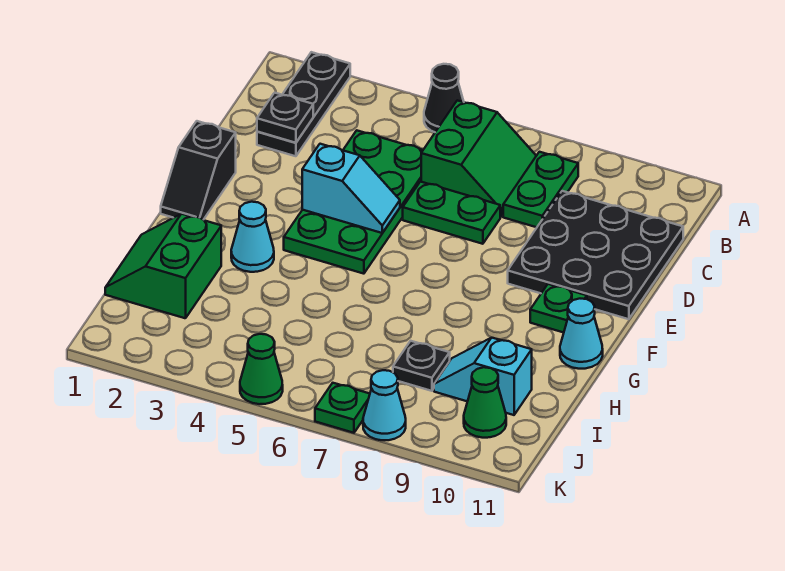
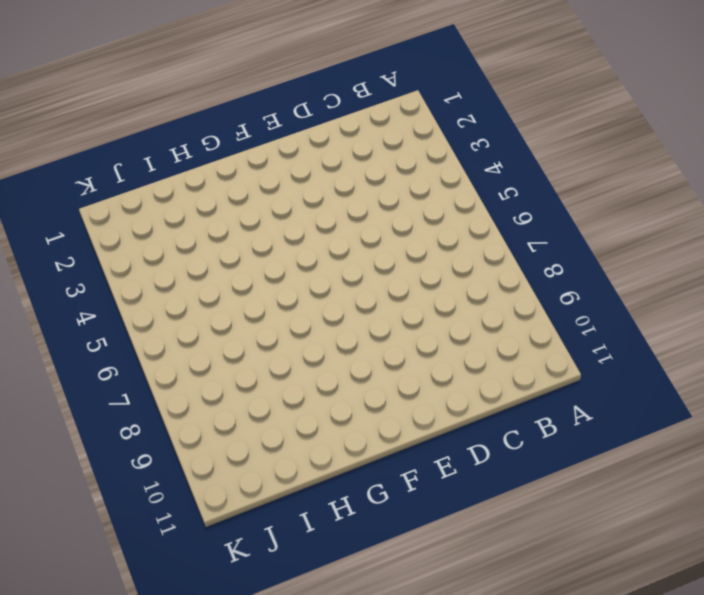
none -> black 1x3 plate [257,52,350,156]
none -> black 1x1 cone [424,64,464,132]
none -> green 2x2 slope [421,100,536,217]

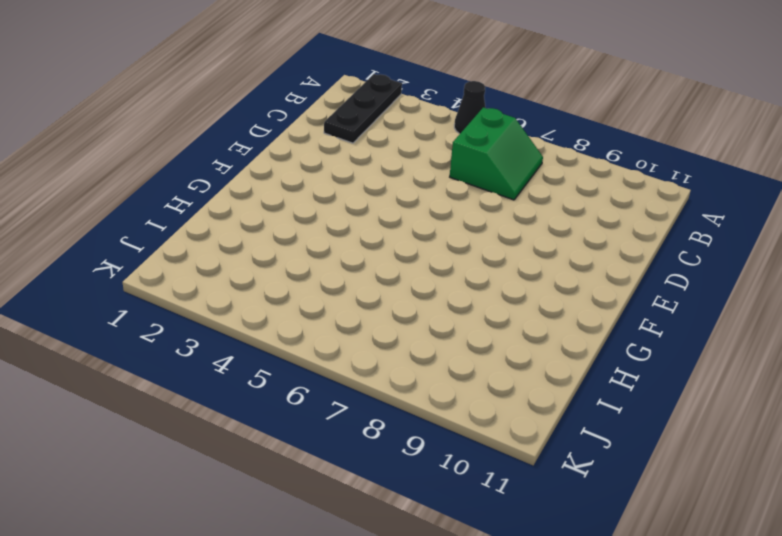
none -> green 1x2 plate [503,152,578,227]
none -> green 2x4 plate [284,130,423,274]
none -> black 3x3 plate [508,191,683,319]

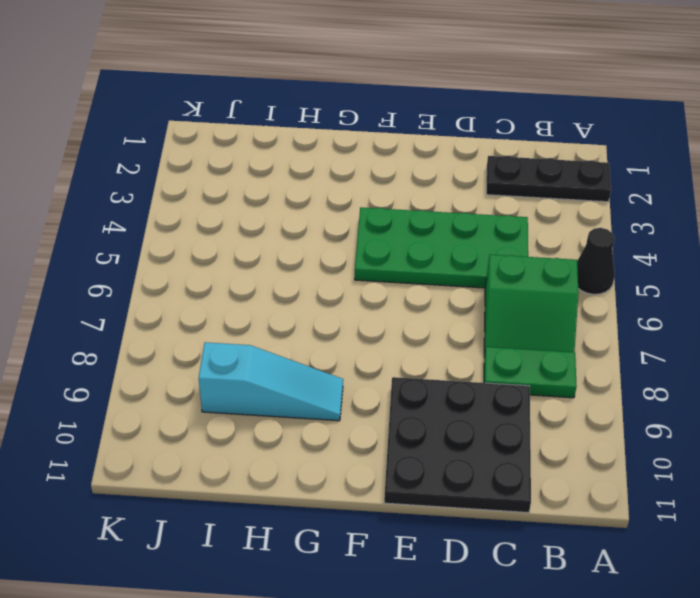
cyan 1x3 slope [199,342,343,421] -> cyan 1x2 slope [434,338,532,415]
none -> green 1x2 plate [403,182,500,244]
none -> black 1x2 slope [161,121,236,220]
none -> green 1x1 plate [530,284,587,333]

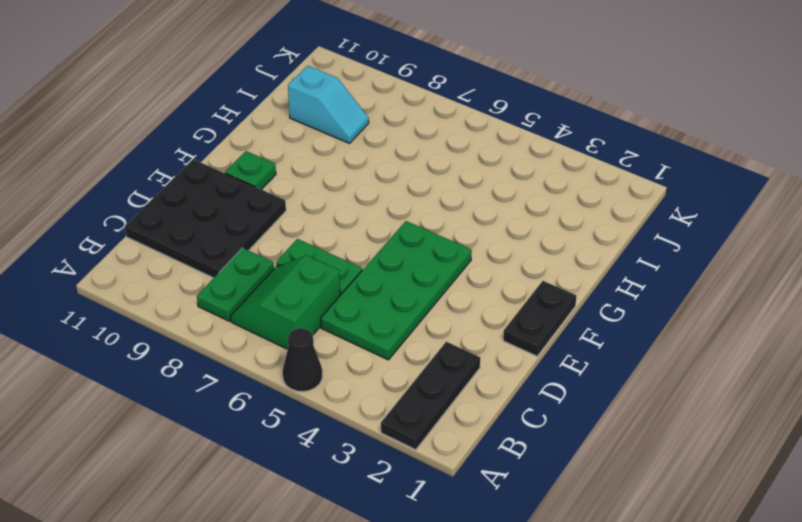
black 1x2 plate [503,281,576,356] -> black 1x2 slope [161,121,236,220]
none -> cyan 1x1 cone [231,202,274,272]
none -> cyan 1x1 cone [560,299,603,369]
none -> green 2x2 slope [105,214,221,318]

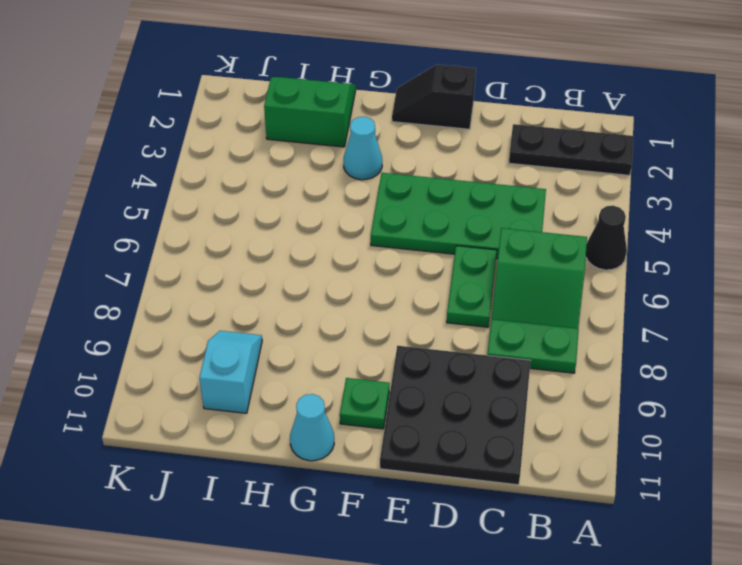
none -> black 1x1 plate [393,341,450,391]
none -> green 1x1 cone [464,367,506,438]
none -> green 1x1 cone [240,334,283,404]

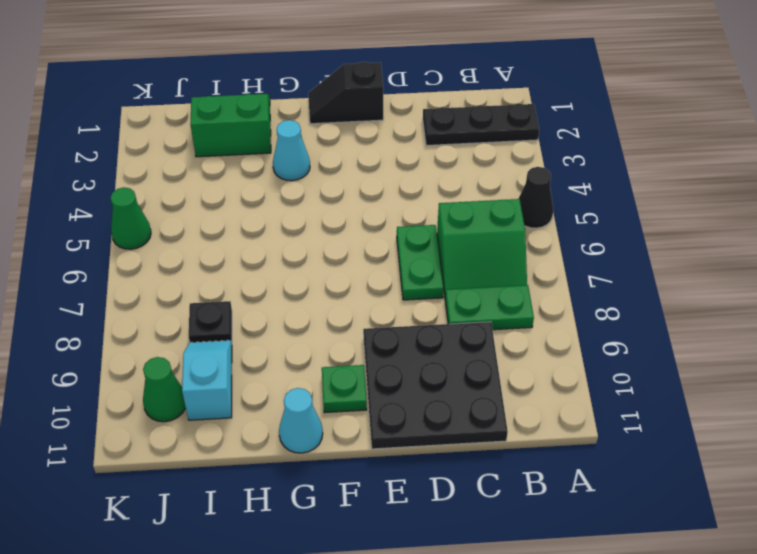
none -> green 2x4 plate [284,130,423,274]
none -> green 1x1 plate [315,383,370,433]
none -> cyan 1x1 cone [363,370,406,440]

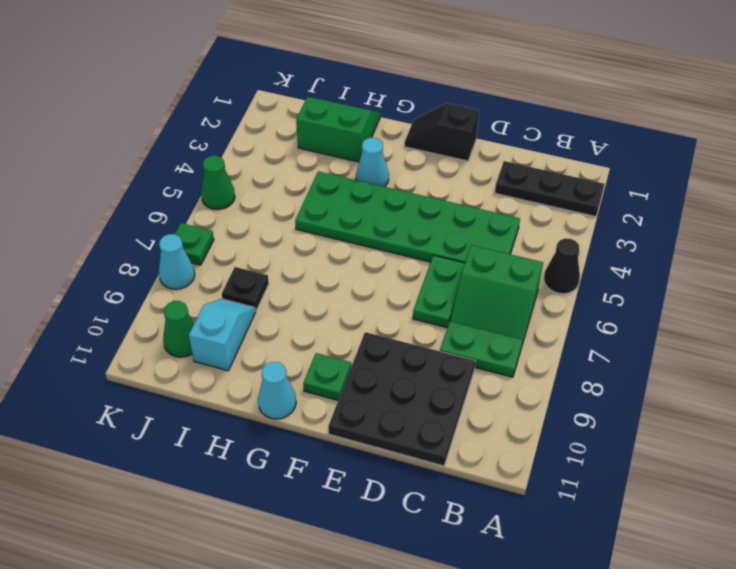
green 2x6 plate [295,171,520,263] -> green 2x4 plate [284,130,423,274]
none -> black 1x1 plate [257,93,313,143]
none -> cyan 1x2 slope [302,144,400,233]

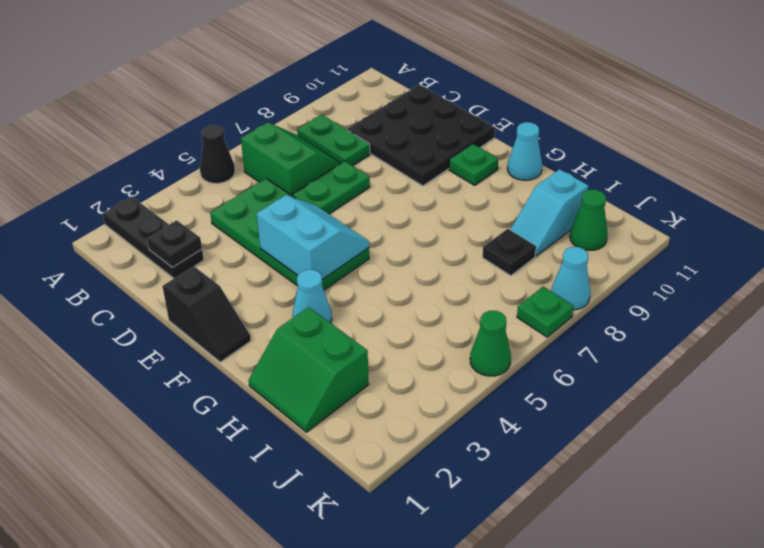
cyan 2x2 slope [257,195,369,280] -> cyan 1x2 slope [302,144,400,233]

